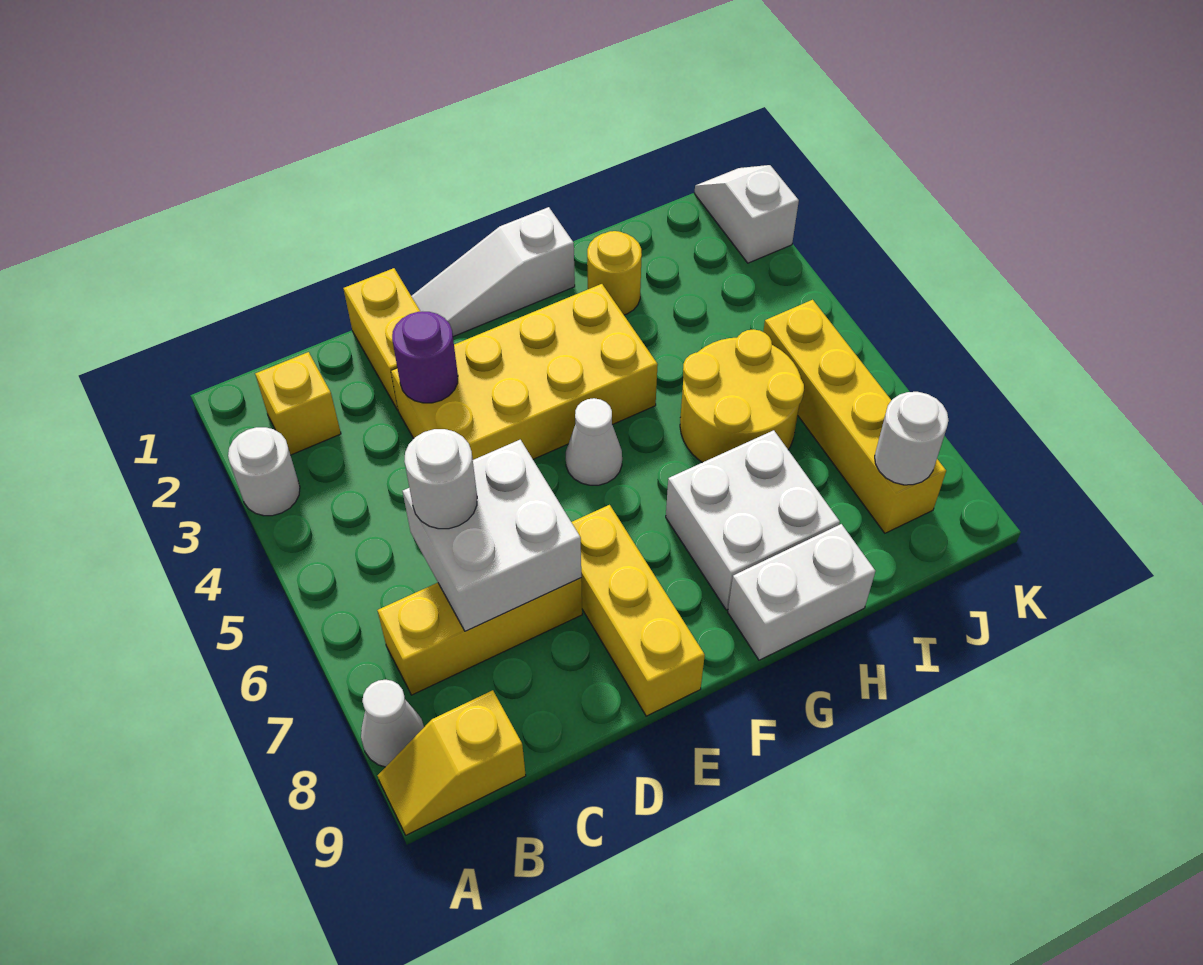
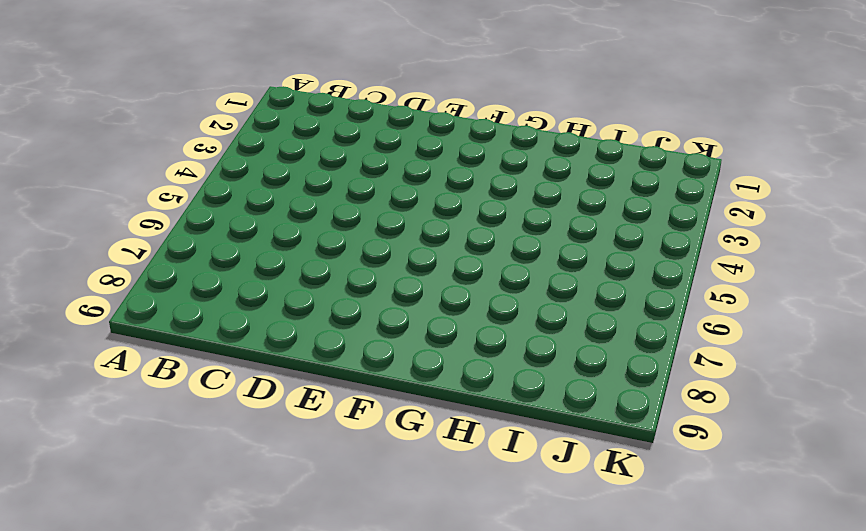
none -> white 1x1 round brick [228,427,300,516]
none -> white 1x1 cone [361,680,424,767]
none -> yellow 1x2 slope [378,690,526,835]

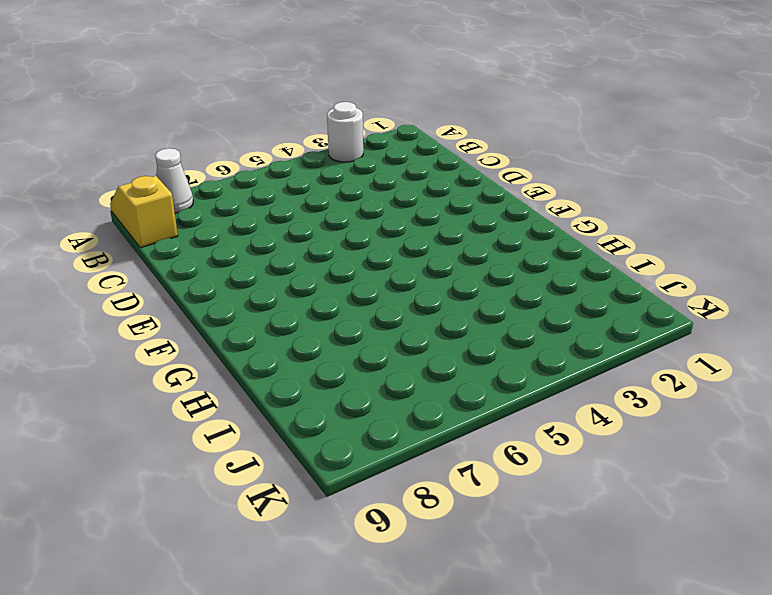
none -> yellow 1x1 brick [255,352,341,455]
none -> yellow 1x3 brick [377,578,582,695]
none -> yellow 1x2 brick [343,268,421,410]

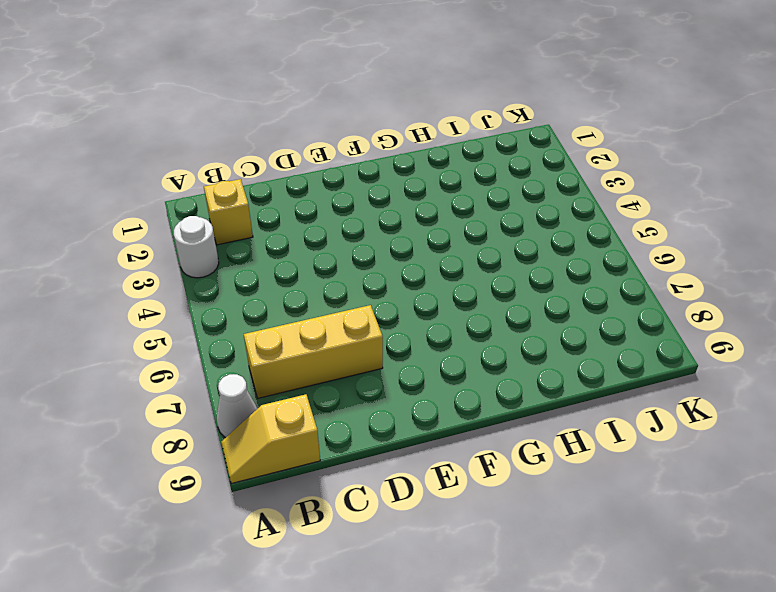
none -> yellow 1x2 brick [343,268,421,410]
none -> yellow 2x4 brick [391,284,658,460]
none -> white 1x3 slope [411,207,575,337]

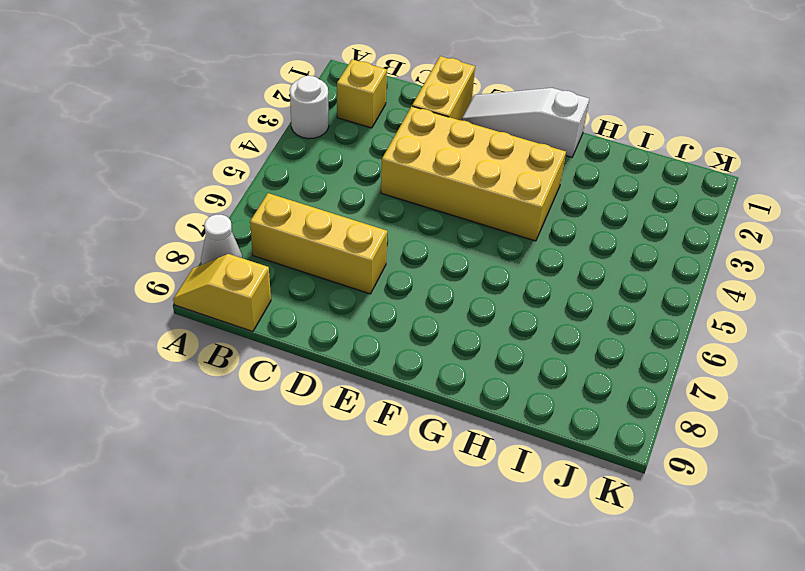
none -> yellow 1x3 brick [572,505,705,716]
none -> white 1x1 cone [566,398,622,485]
none -> white 2x2 brick [666,430,840,610]

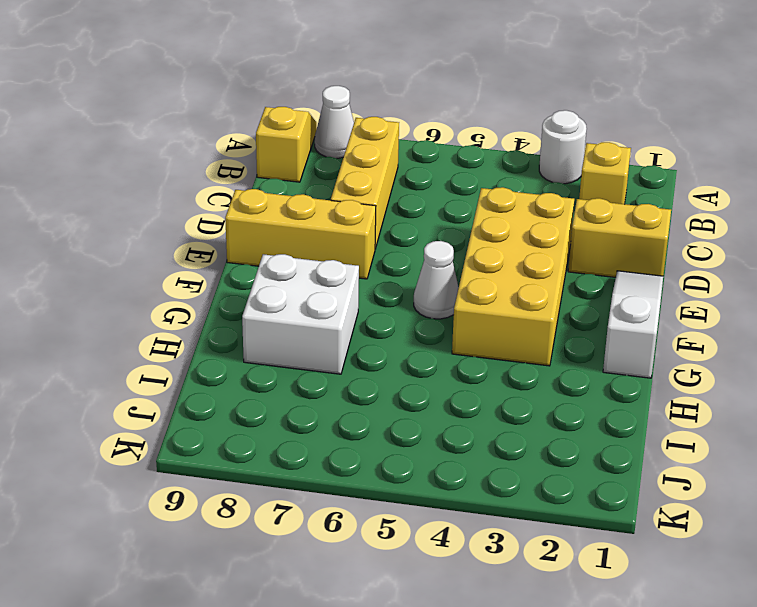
none -> white 1x2 brick [728,524,875,660]
none -> yellow 1x1 round brick [587,231,642,315]
none -> yellow 2x2 round brick [680,329,804,463]

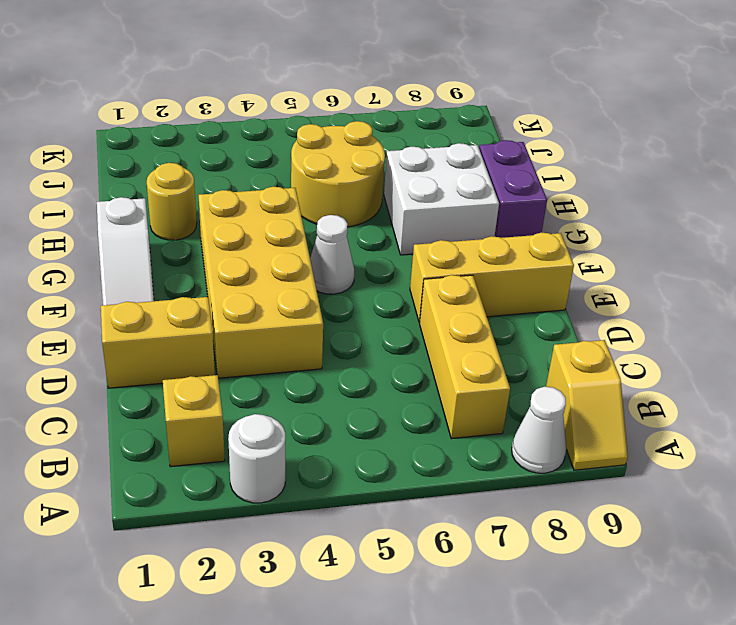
purple 1x2 brick [479,140,547,238] -> white 1x2 brick [728,524,875,660]
none -> yellow 1x4 brick [763,300,946,533]
none -> white 1x2 slope [695,165,799,263]
none -> white 2x2 brick [403,440,581,631]

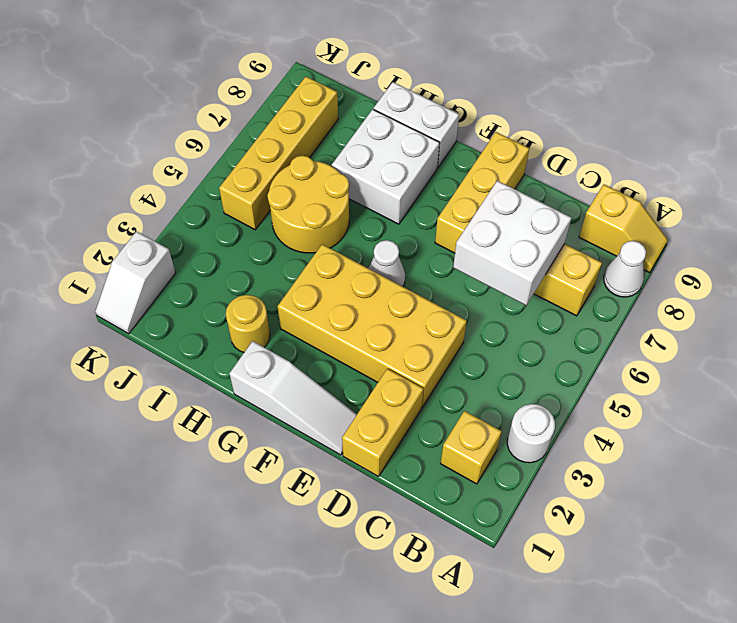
none -> purple 1x1 round brick [392,312,458,403]
none -> white 1x1 round brick [875,392,949,485]
none -> white 1x1 round brick [404,429,477,529]

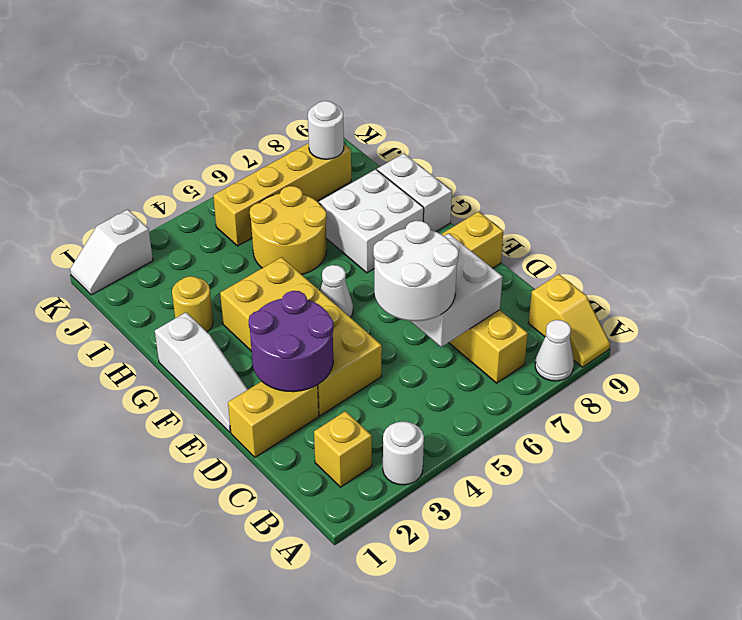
white 2x2 round brick [373,221,459,321] -> white 1x1 round brick [404,429,477,529]
purple 2x2 round brick [249,291,334,392] -> purple 1x1 round brick [392,312,458,403]

